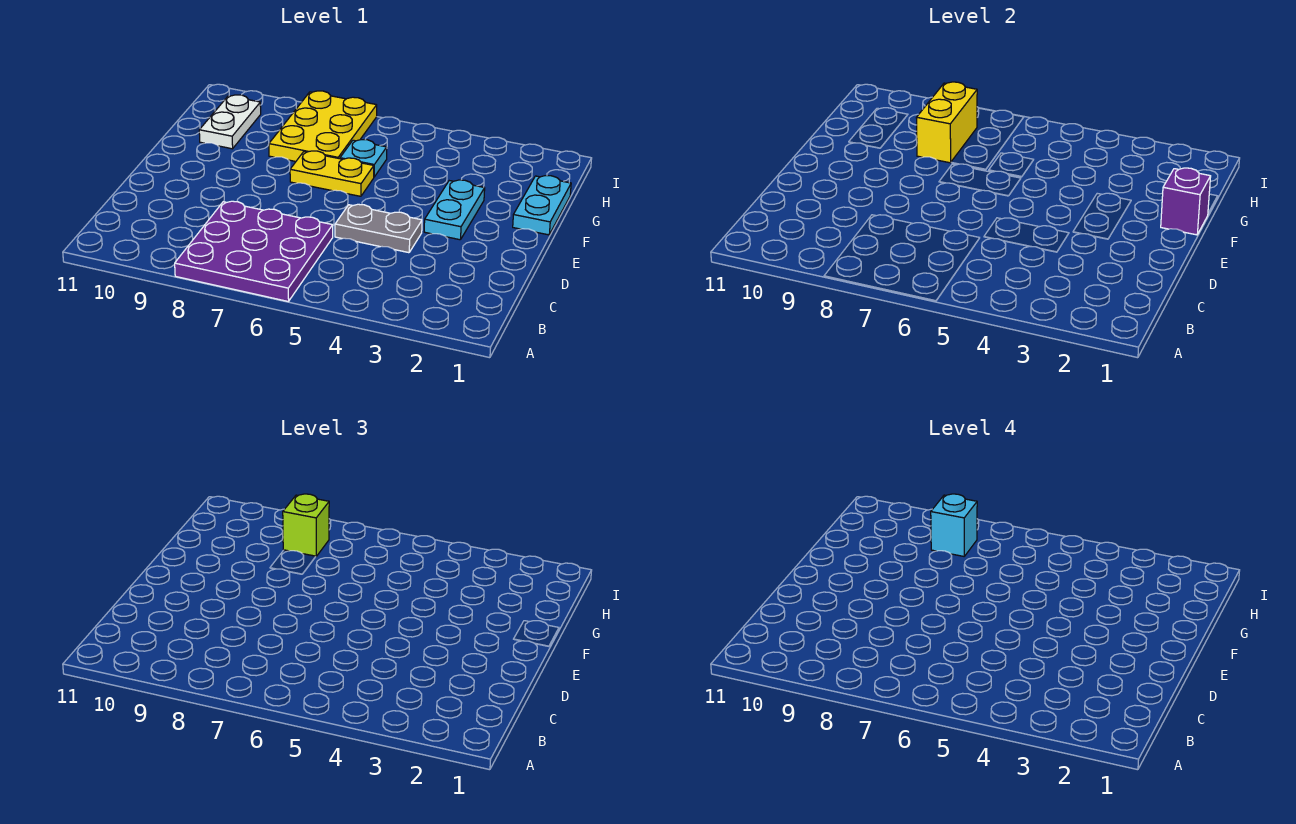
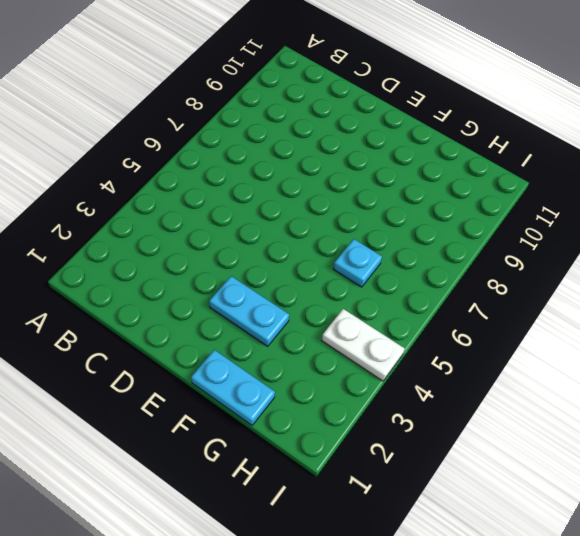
white 1x2 plate [322,309,405,381] -> white 1x2 plate moved to [199,95,261,149]
none -> purple 3x3 plate [175,201,333,302]
none -> grey 1x2 plate [335,204,422,253]
none -> yellow 1x2 plate [290,151,374,196]

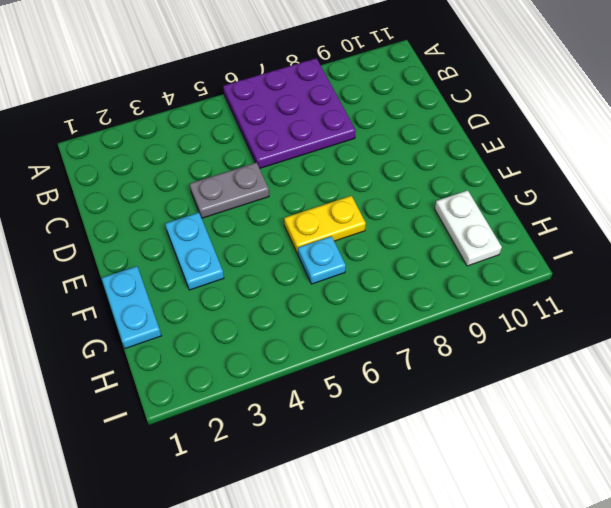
none -> yellow 2x3 plate [269,91,377,161]
none -> purple 1x1 brick [1161,168,1211,235]
none -> yellow 1x2 brick [916,82,977,163]

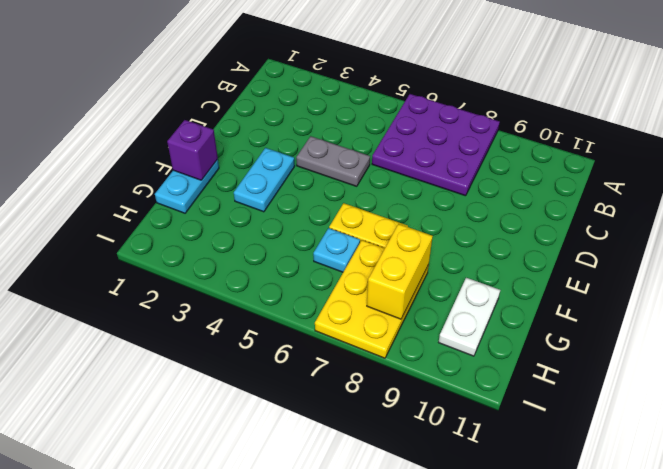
none -> lime 1x1 brick [283,494,329,556]
none -> cyan 1x1 brick [931,494,977,556]

